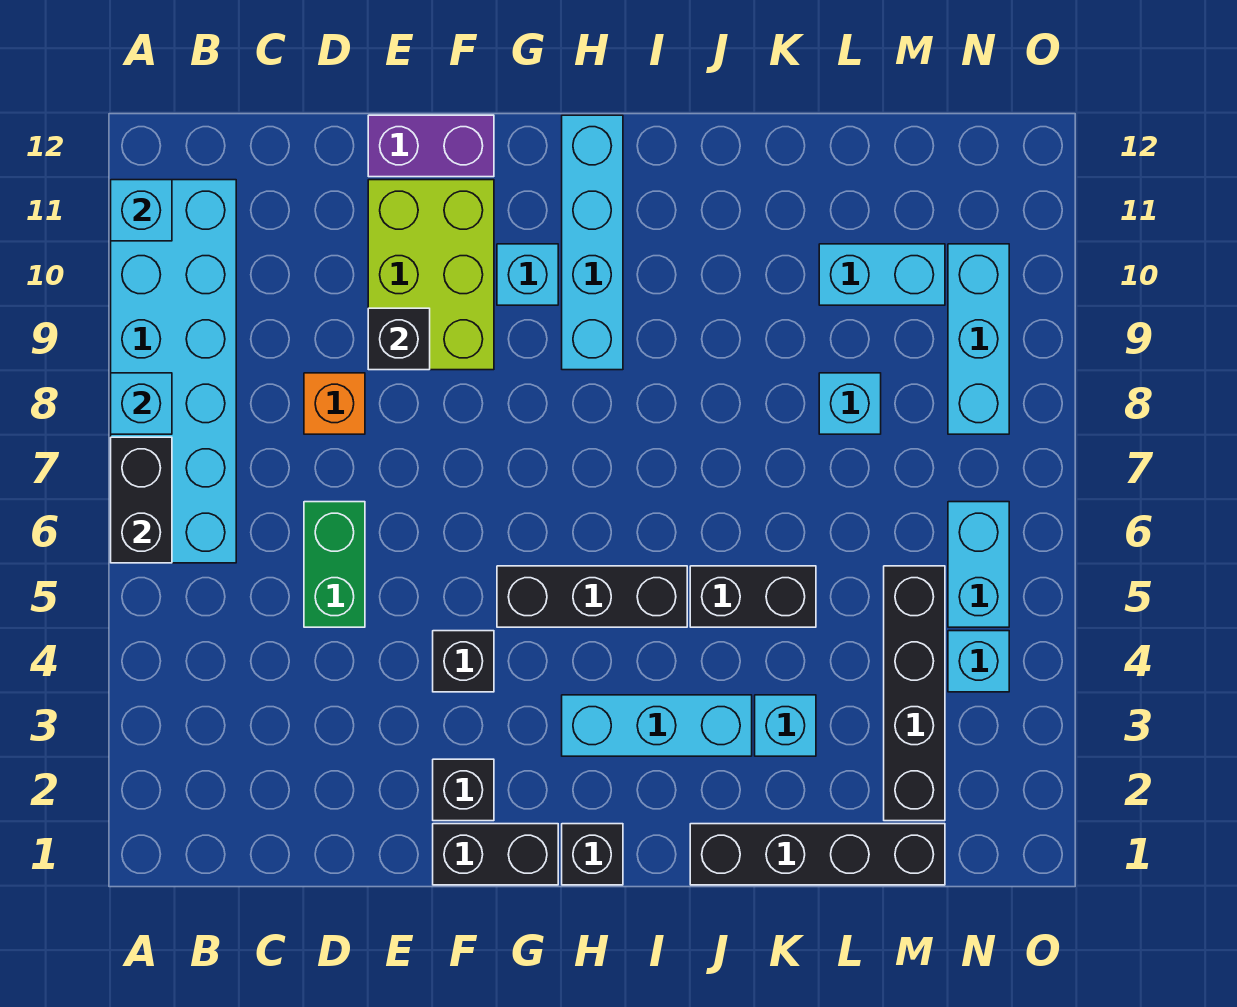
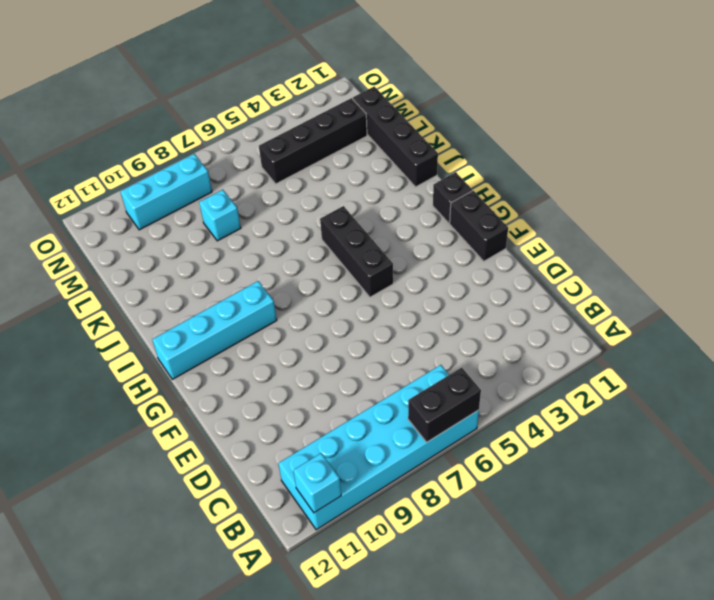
none -> green 1x2 brick [304,502,365,627]
none -> orange 1x1 brick [304,373,365,434]
none -> lime 2x3 brick [368,180,494,370]

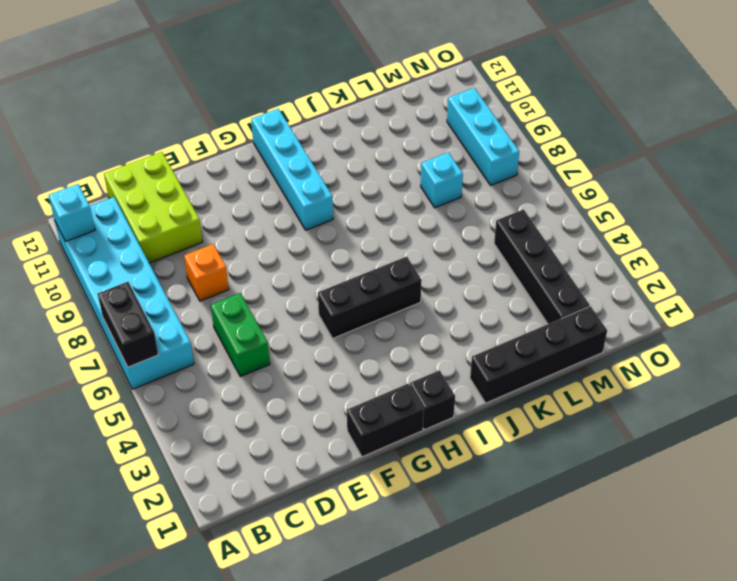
lime 2x3 brick [104,152,202,263] -> lime 2x3 brick moved to [368,180,494,370]
none -> purple 1x2 brick [368,115,494,177]
none -> black 1x1 brick [433,759,494,821]
none -> black 1x1 brick [433,631,494,692]

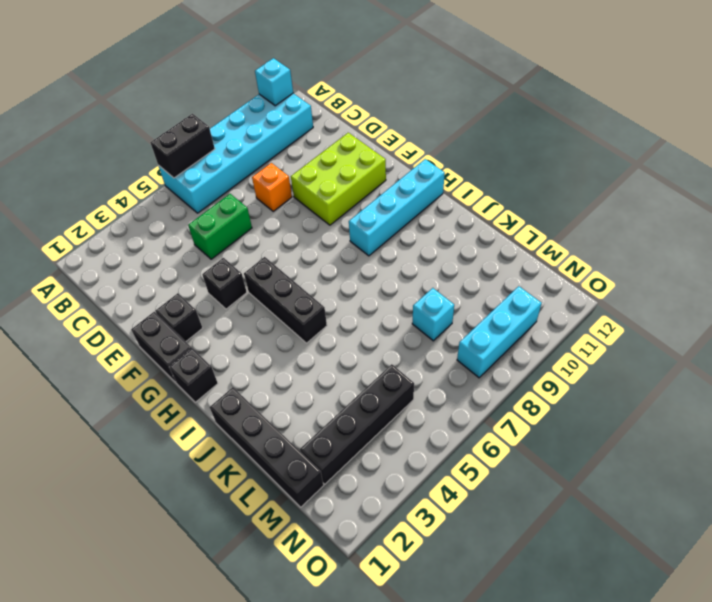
none -> purple 1x2 brick [368,115,494,177]
none -> cyan 1x1 brick [497,244,558,305]
none -> cyan 1x3 brick [562,695,752,756]

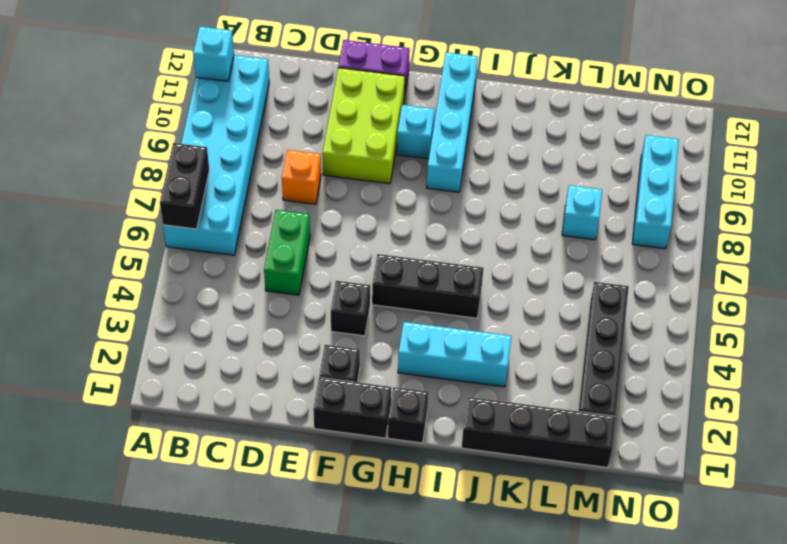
none -> black 1x2 brick [690,566,816,627]
none -> cyan 1x1 brick [755,695,816,756]
none -> cyan 1x2 brick [819,244,945,305]

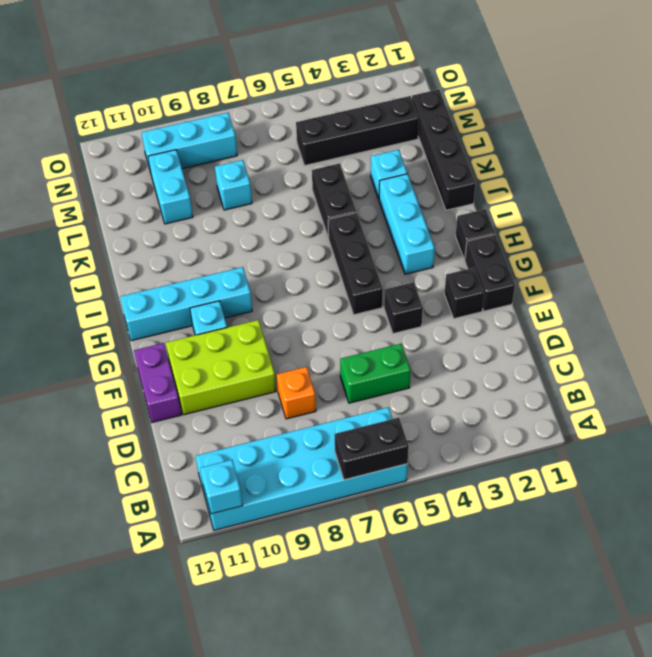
none -> cyan 1x1 brick [948,631,1009,692]
none -> cyan 1x2 brick [948,502,1009,627]
none -> cyan 1x1 brick [111,373,172,434]

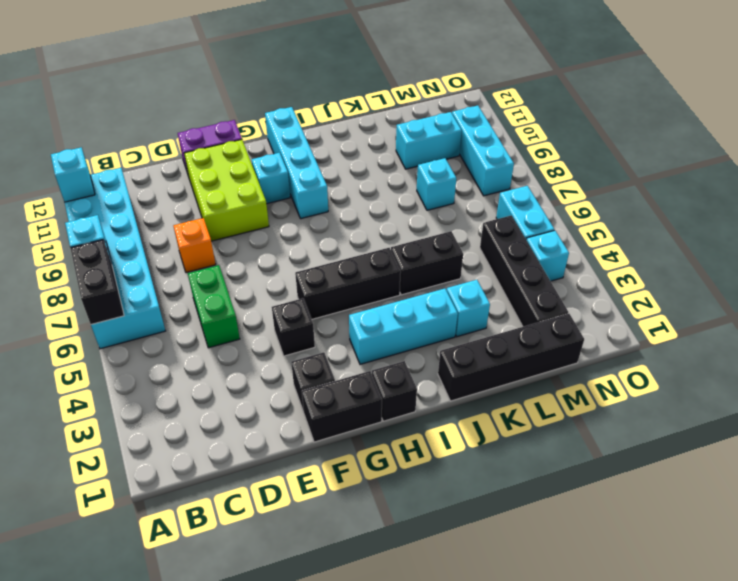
none -> black 1x1 brick [368,308,430,370]

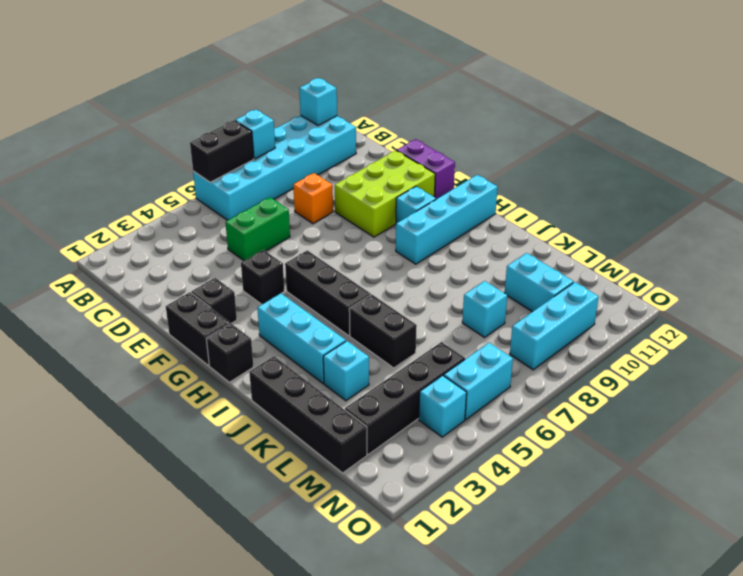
none -> black 1x1 brick [368,308,430,370]

